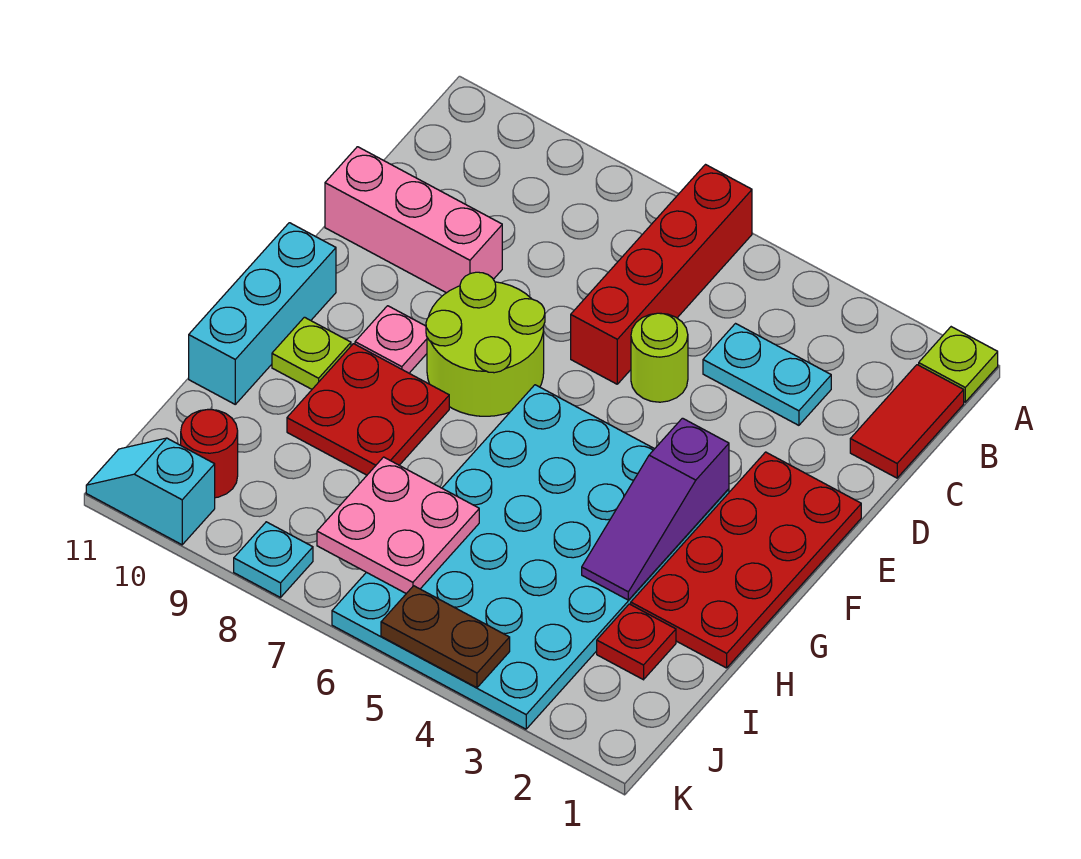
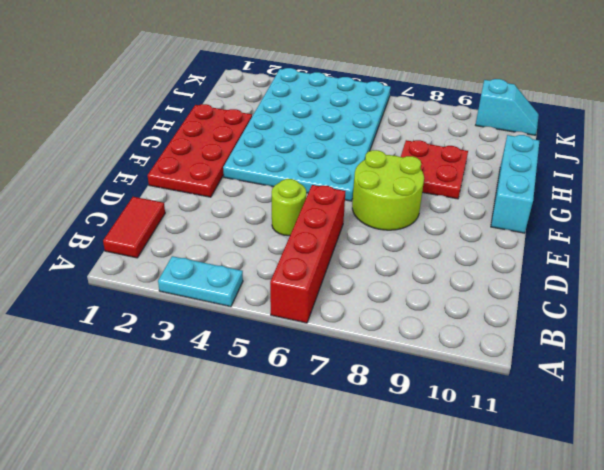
cyan 1x2 plate [158,256,243,307] -> cyan 1x2 plate moved to [703,324,831,425]
none -> lime 1x1 plate [919,327,998,402]
none -> pink 1x3 brick [325,147,502,293]
none -> pink 1x1 plate [355,306,427,373]

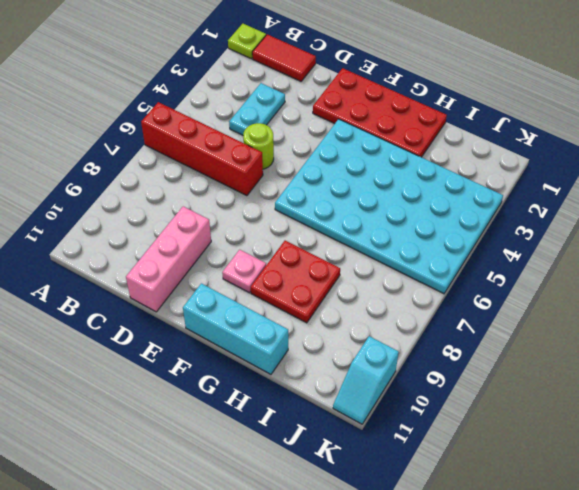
none -> lime 2x2 round brick [426,272,545,416]
none -> lime 1x1 plate [272,317,351,389]
none -> red 1x1 plate [597,604,676,680]

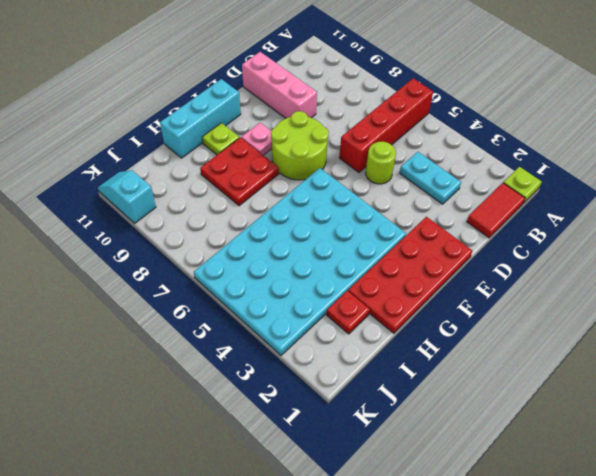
none -> red 1x1 round brick [181,409,238,498]
none -> cyan 1x1 plate [234,522,313,598]
none -> purple 1x3 slope [582,418,729,600]

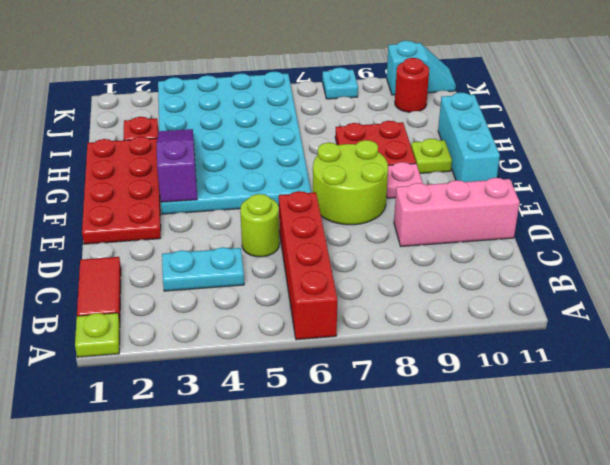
none -> pink 2x2 plate [317,457,479,594]
none -> brown 1x2 plate [381,586,510,688]

